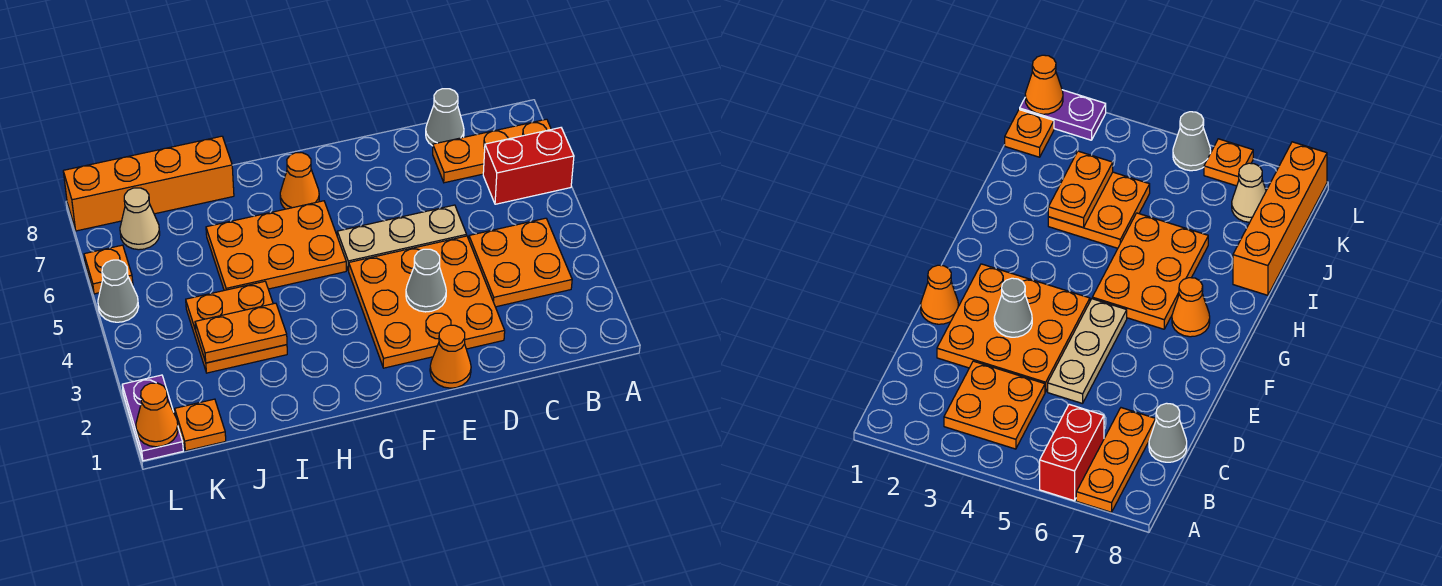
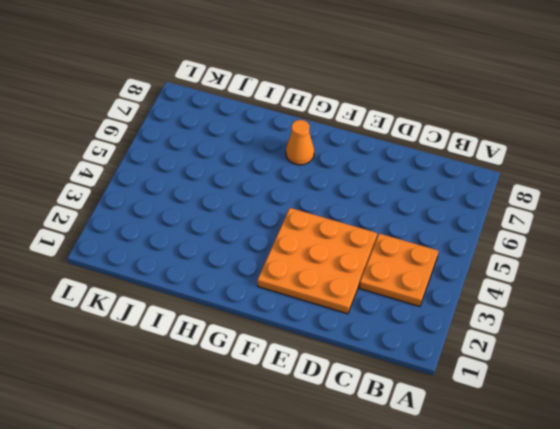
none -> red 1x2 brick [483,128,574,204]
none -> orange 1x3 plate [433,119,551,183]
none -> grey 1x1 cone [426,89,464,146]

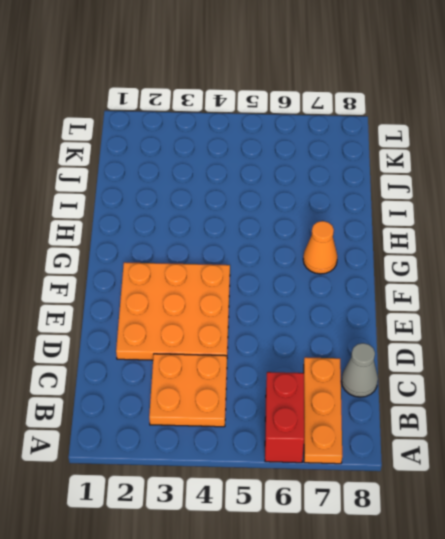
none -> tan 1x3 plate [337,205,467,271]
none -> orange 1x1 cone [430,325,471,388]
none -> orange 2x3 plate [206,201,346,290]

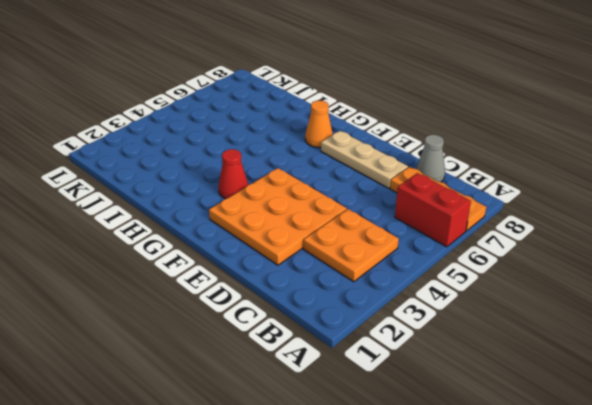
tan 1x3 plate [321,131,408,188] -> tan 1x3 plate moved to [337,205,467,271]
red 1x1 cone [218,149,248,199] -> none
none -> orange 1x1 cone [430,325,471,388]
none -> orange 2x3 plate [206,201,346,290]
none -> orange 2x2 plate [186,281,287,373]

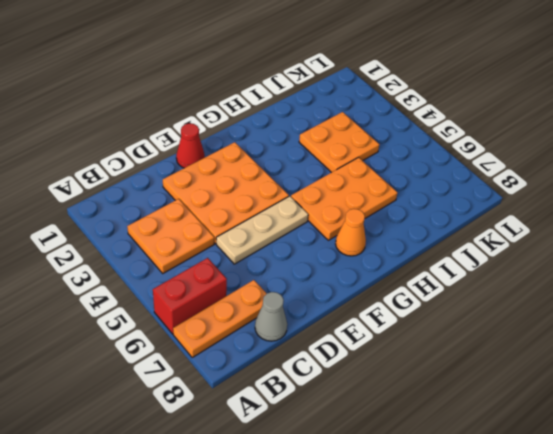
red 1x1 cone [176,123,205,168] -> orange 1x1 cone [430,325,471,388]
none -> orange 1x4 brick [63,136,234,231]
none -> orange 1x1 plate [175,399,226,451]
none -> tan 1x1 cone [120,188,160,250]

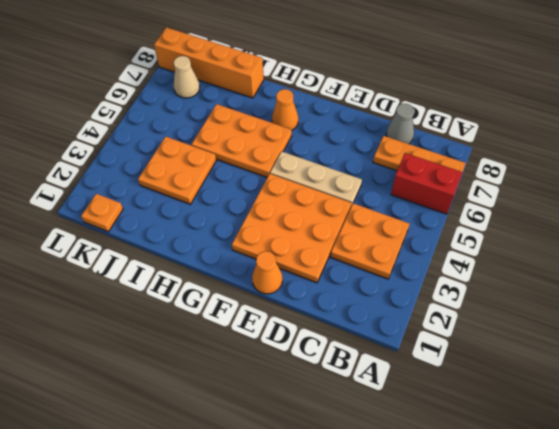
none -> purple 1x2 plate [122,375,183,461]
none -> grey 1x1 cone [98,260,139,322]
none -> orange 1x1 plate [84,245,133,294]

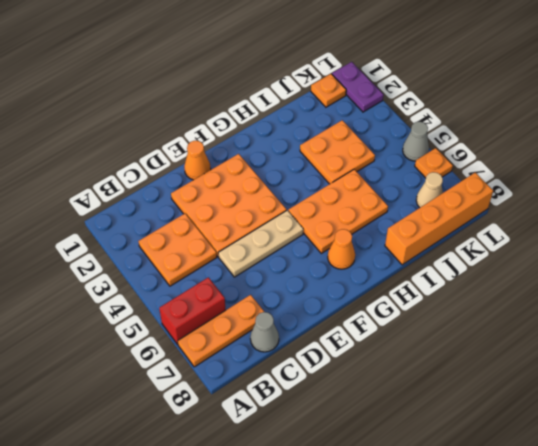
none -> grey 1x1 cone [406,249,446,312]
none -> orange 1x2 plate [195,303,287,363]
none -> orange 1x1 cone [136,383,178,447]

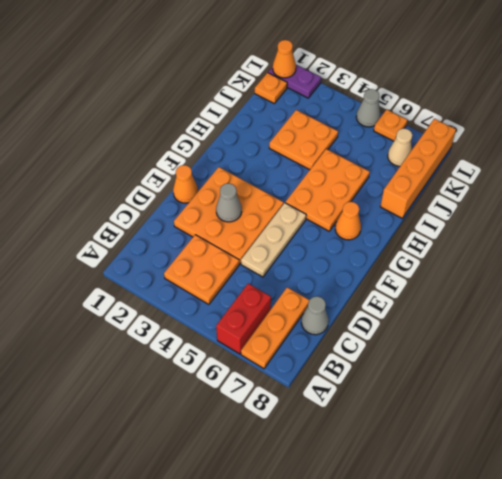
none -> orange 1x2 plate [195,303,287,363]

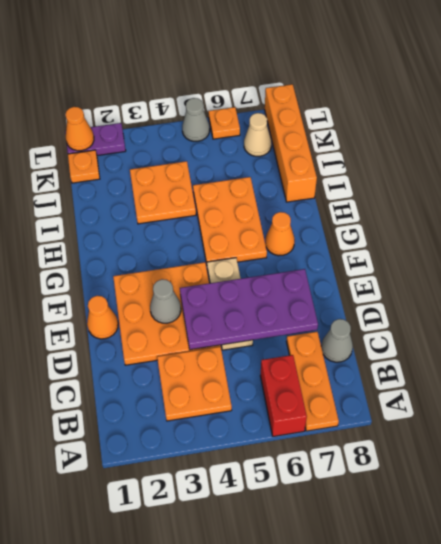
purple 2x4 plate [180,269,318,350] -> none
none -> orange 1x2 plate [195,303,287,363]

